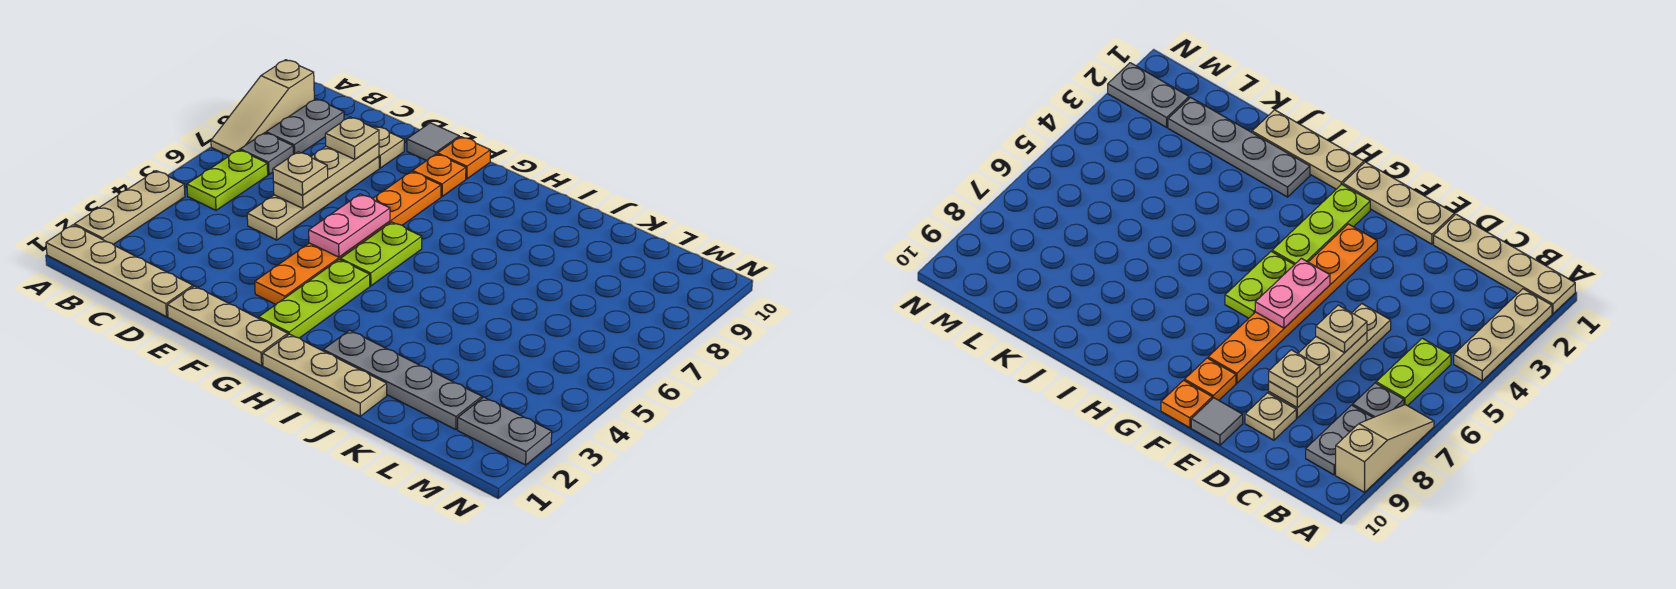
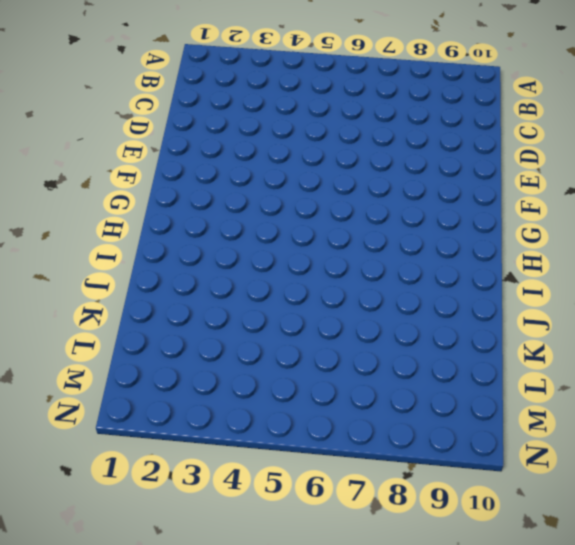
none -> tan 1x4 plate [46,225,193,317]
none -> tan 1x3 plate [75,171,185,245]
none -> tan 1x3 slope [211,60,314,156]

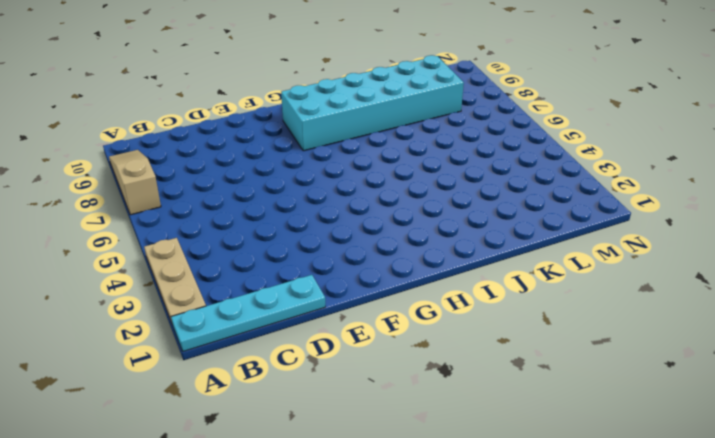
cyan 1x4 plate [171,275,325,351] -> tan 1x4 plate [46,225,193,317]
tan 1x3 slope [109,150,161,215] -> tan 1x3 slope turned to [211,60,314,156]
cyan 2x6 brick [281,55,464,151] -> none
none -> lime 1x2 plate [187,150,268,210]
none -> grey 1x1 plate [240,133,293,175]
none -> grey 1x2 plate [266,99,344,154]

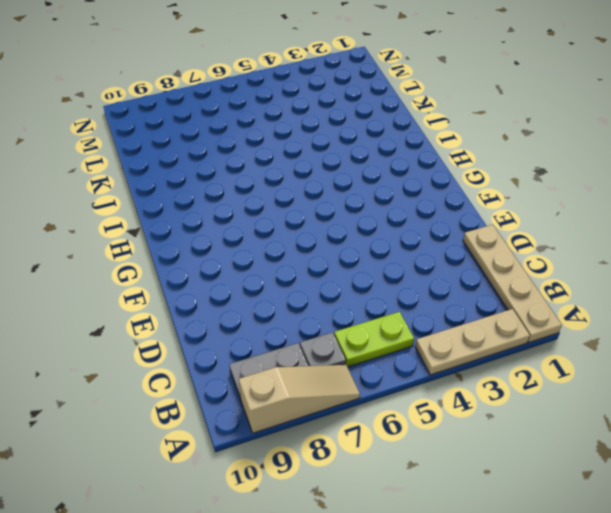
none -> tan 1x4 plate [247,156,379,240]
none -> tan 1x1 plate [374,126,404,168]
none -> tan 1x3 plate [167,286,288,365]

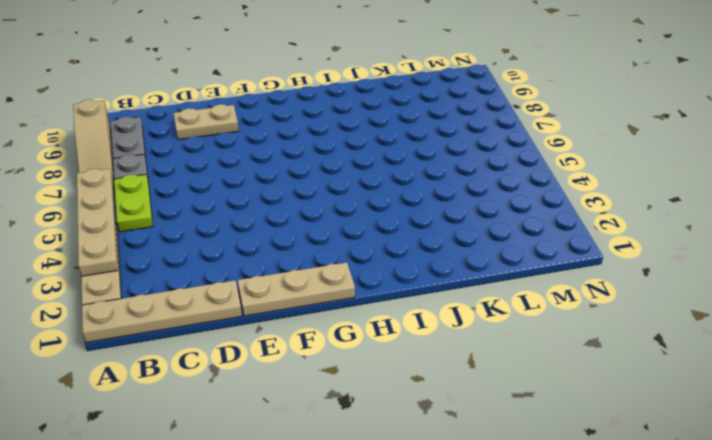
tan 1x4 plate [77,169,118,276] -> tan 1x4 plate moved to [247,156,379,240]
tan 1x2 plate [174,104,239,140] -> tan 1x1 plate [374,126,404,168]
none -> grey 1x1 tile [407,123,459,161]
none -> orange 1x6 plate [255,171,441,305]
none -> orange 1x1 plate [413,154,466,197]

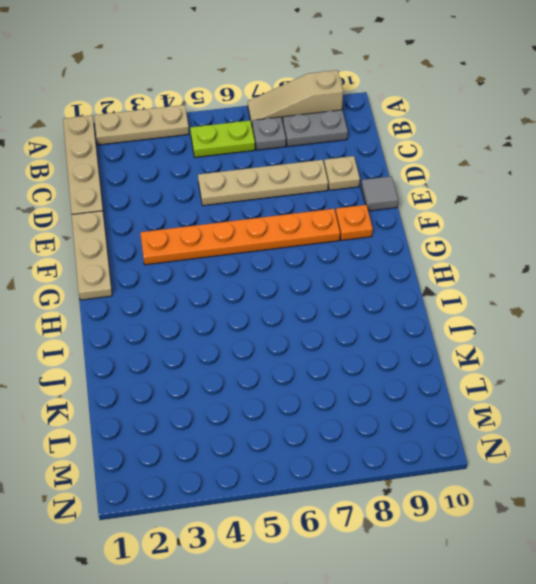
none -> orange 1x1 plate [438,137,490,179]
none -> lime 1x3 plate [259,260,370,338]
none -> lime 1x2 plate [340,222,422,286]

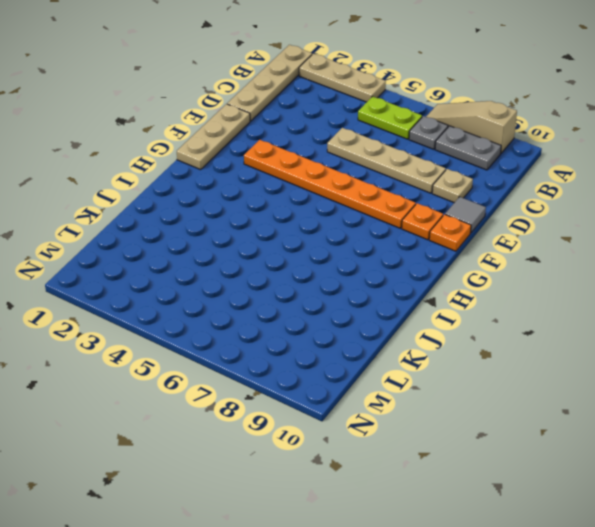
none -> lime 1x3 plate [259,260,370,338]
none -> lime 1x2 plate [340,222,422,286]
none -> tan 1x3 plate [263,334,387,416]

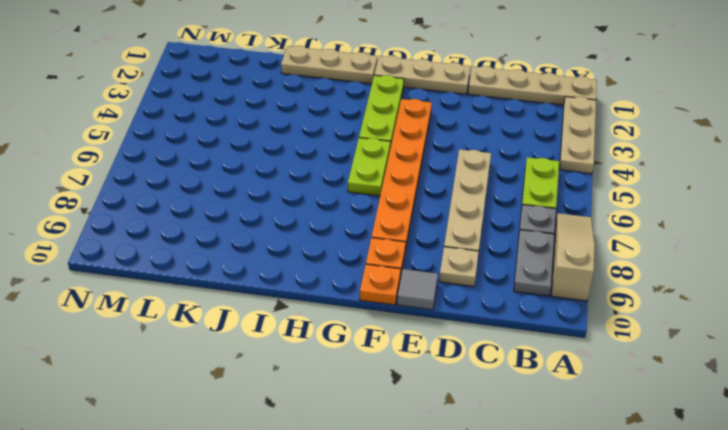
none -> grey 1x4 plate [323,330,482,430]
none -> grey 1x2 plate [458,397,552,465]
none -> tan 1x3 plate [273,143,379,208]

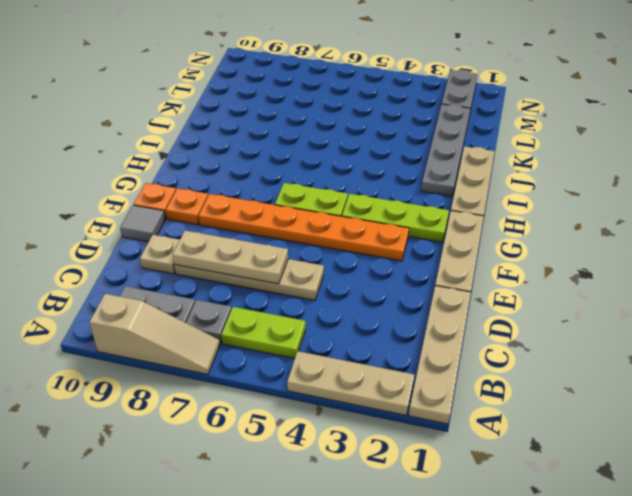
none -> pink 1x2 plate [309,194,390,257]
none -> tan 1x1 plate [273,152,328,195]
none -> tan 1x1 plate [325,117,379,159]

